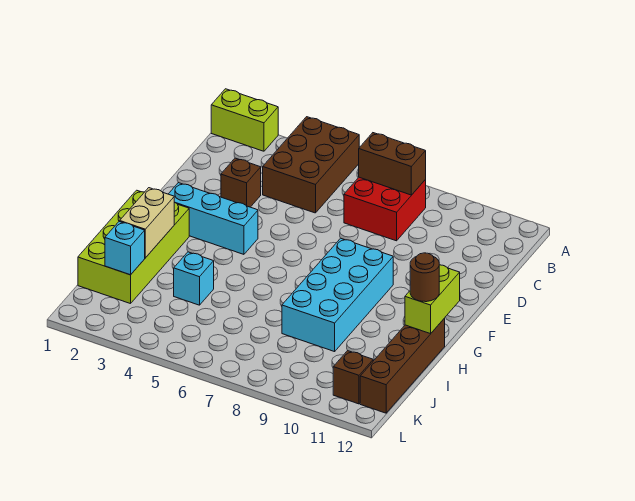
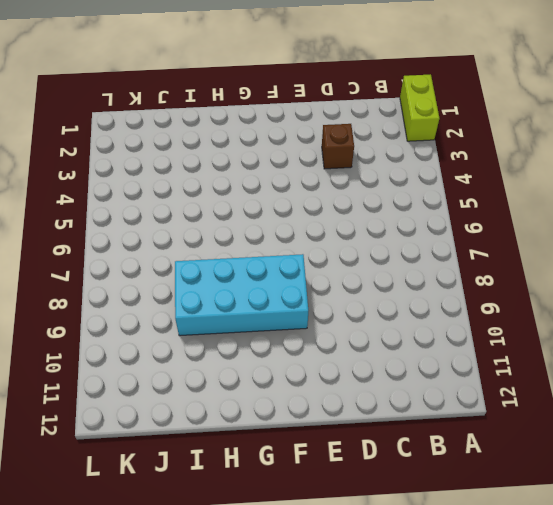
none -> brown 2x3 brick [263,117,359,213]
none -> red 2x2 brick [344,177,426,241]
none -> cyan 1x3 brick [169,183,258,254]

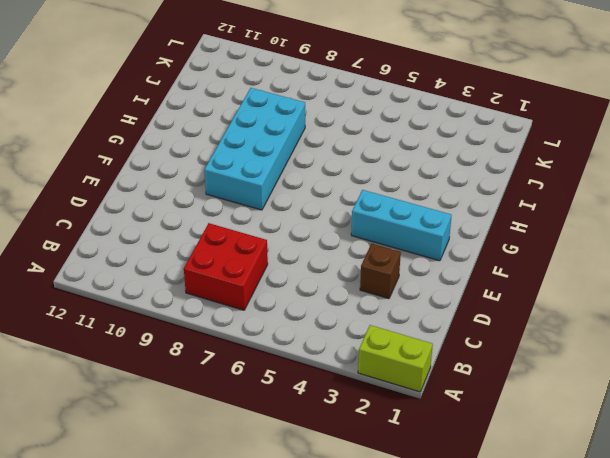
none -> brown 2x3 brick [263,117,359,213]
none -> lime 2x4 brick [78,190,189,304]
none -> brown 1x4 brick [360,318,445,413]

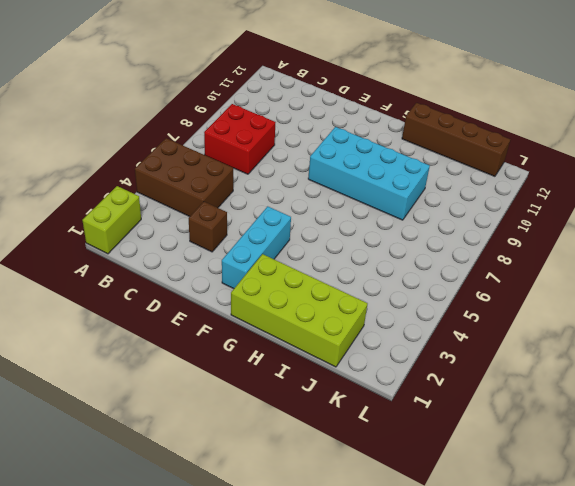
none -> cyan 1x1 brick [174,252,214,305]
none -> brown 1x1 brick [333,351,373,404]
none -> brown 1x2 brick [359,133,426,195]

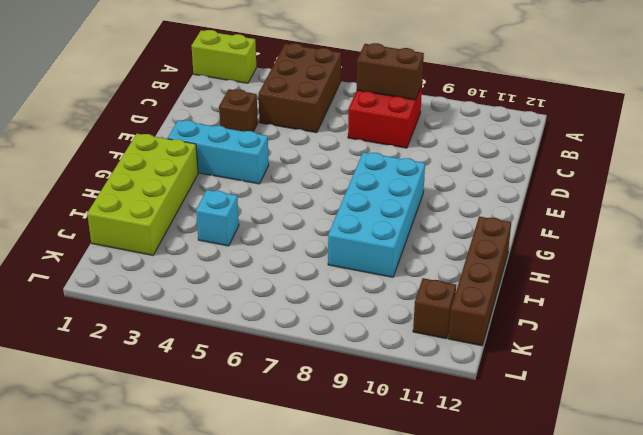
none -> lime 1x2 brick [405,265,460,334]
none -> tan 1x2 brick [120,188,174,258]
none -> cyan 1x1 brick [105,221,145,275]

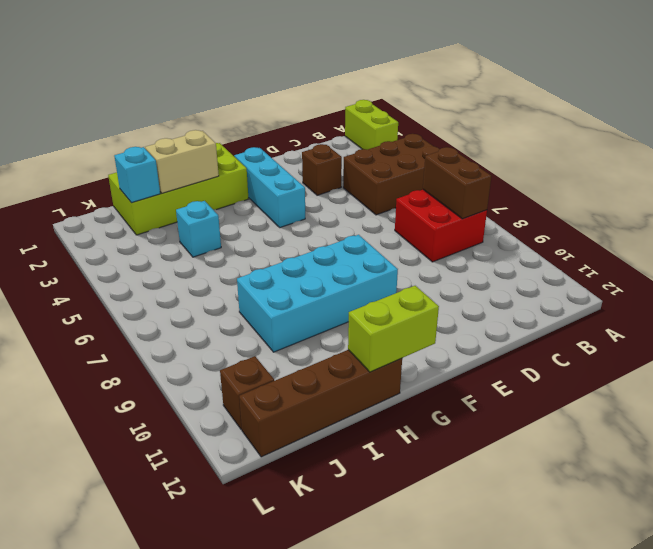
none -> brown 1x1 round brick [410,253,439,302]

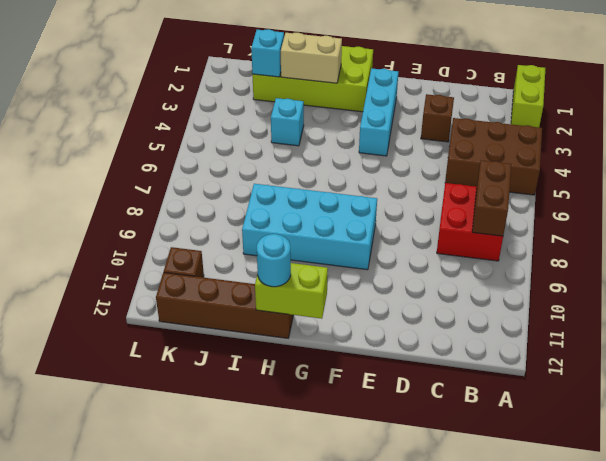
cyan 1x1 round brick [257,234,291,287] -> brown 1x1 round brick [410,253,439,302]

